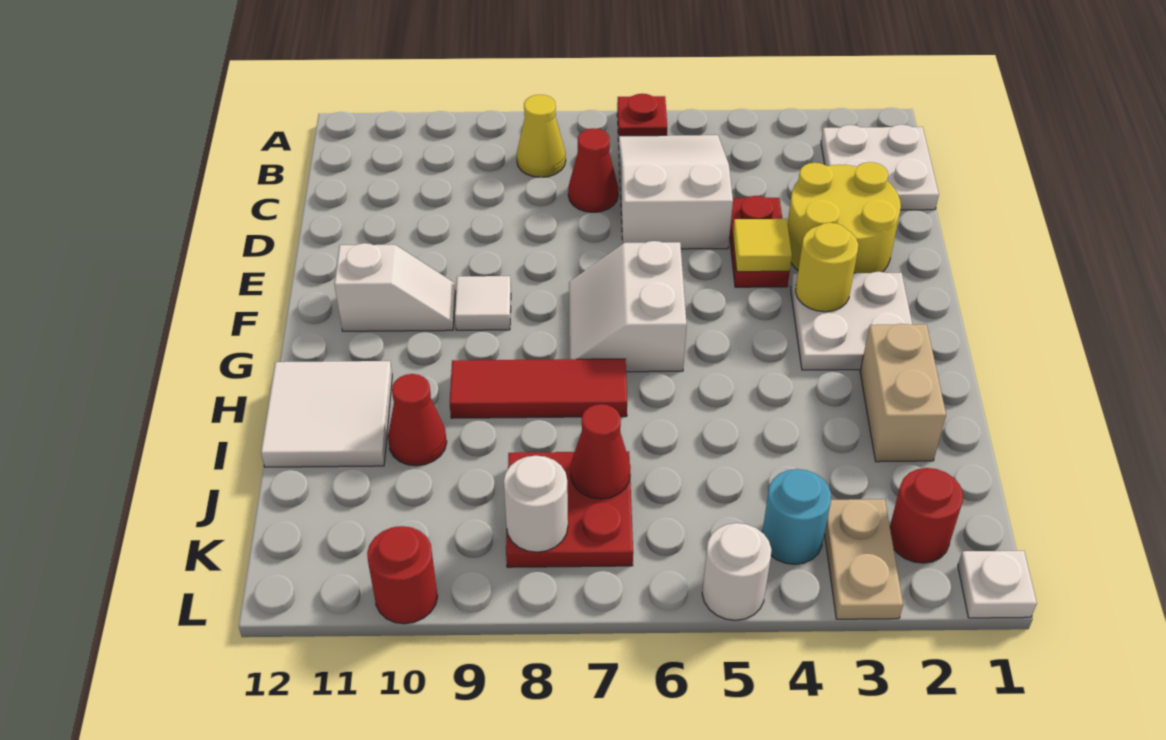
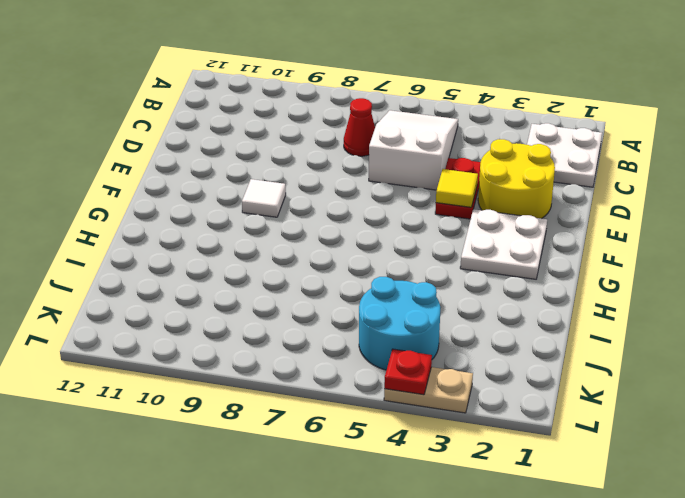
cyan 2x2 round brick [359,277,440,370] -> cyan 1x1 round brick [762,469,831,564]
tan 1x2 plate [384,367,473,413] -> tan 1x2 plate turned to [824,499,903,619]
red 1x1 plate [384,349,432,395] -> red 1x1 plate moved to [617,94,667,141]
none -> yellow 1x1 cone [517,95,566,177]
none -> white 2x2 slope [569,241,687,372]
none -> white 1x2 slope [334,243,456,331]

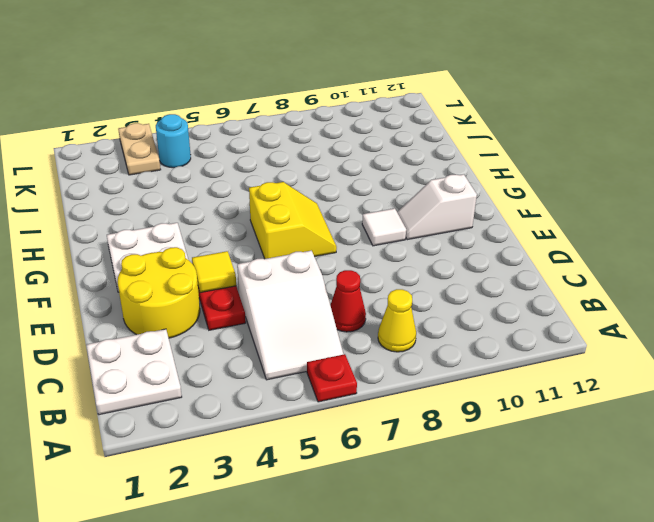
yellow 2x2 slope [249,182,337,259] -> white 2x2 slope [569,241,687,372]
none -> tan 1x2 brick [860,324,946,462]
none -> red 1x3 tile [450,359,627,418]
none -> white 2x2 tile [261,361,392,467]

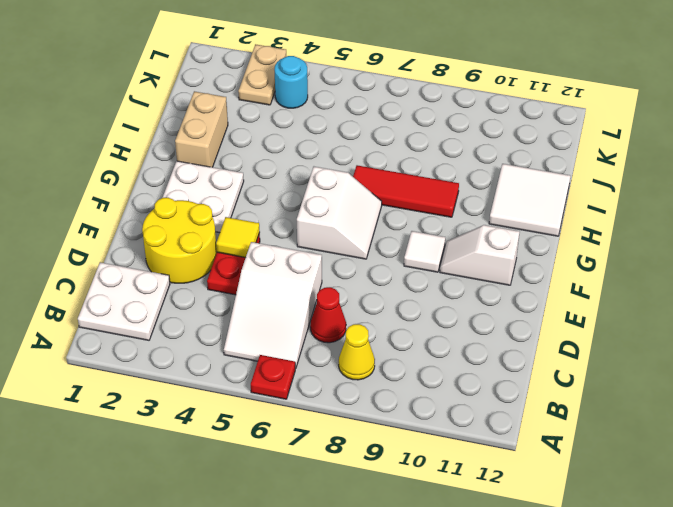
none -> red 1x1 cone [388,374,447,466]
none -> red 2x2 plate [506,451,633,567]
none -> red 1x1 round brick [890,468,963,563]

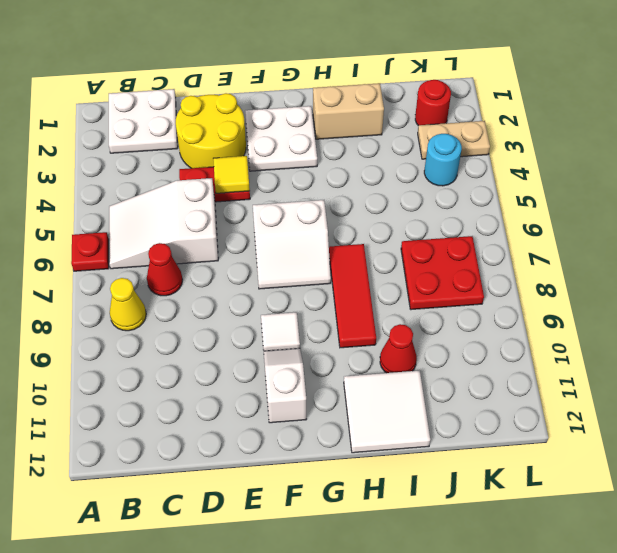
none -> white 1x1 plate [958,551,1037,618]
none -> white 1x1 round brick [702,523,771,620]
none -> red 1x1 round brick [367,526,438,624]

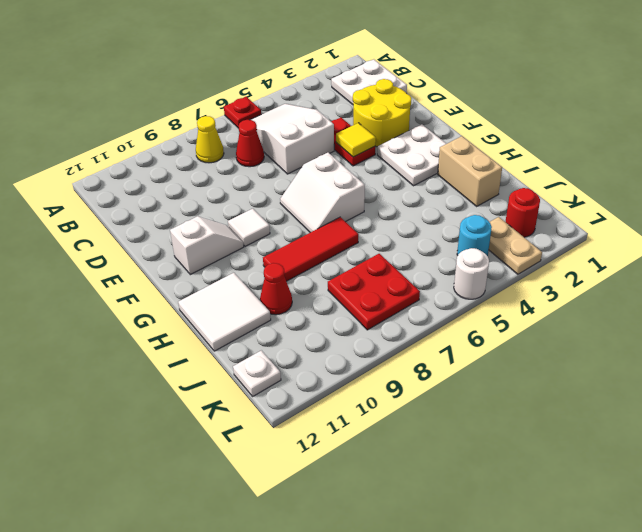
white 1x1 plate [233,350,281,396] -> white 1x1 plate moved to [958,551,1037,618]
none -> red 1x1 round brick [367,526,438,624]
none -> yellow 1x1 round brick [796,223,858,312]
none -> red 1x1 cone [571,404,631,499]

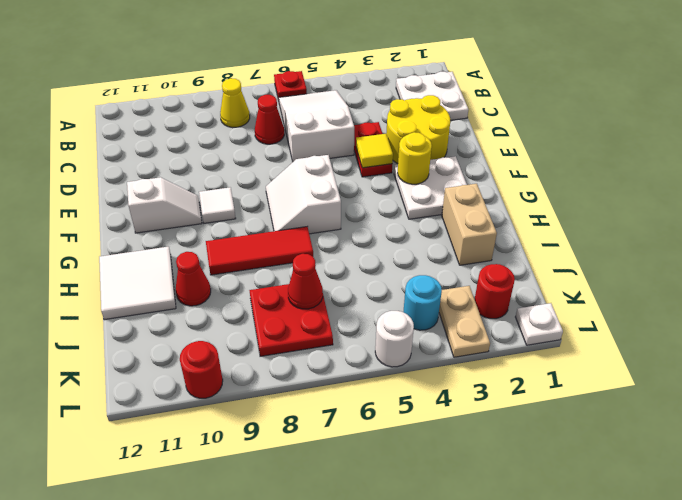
none -> white 1x1 round brick [504,455,568,552]

